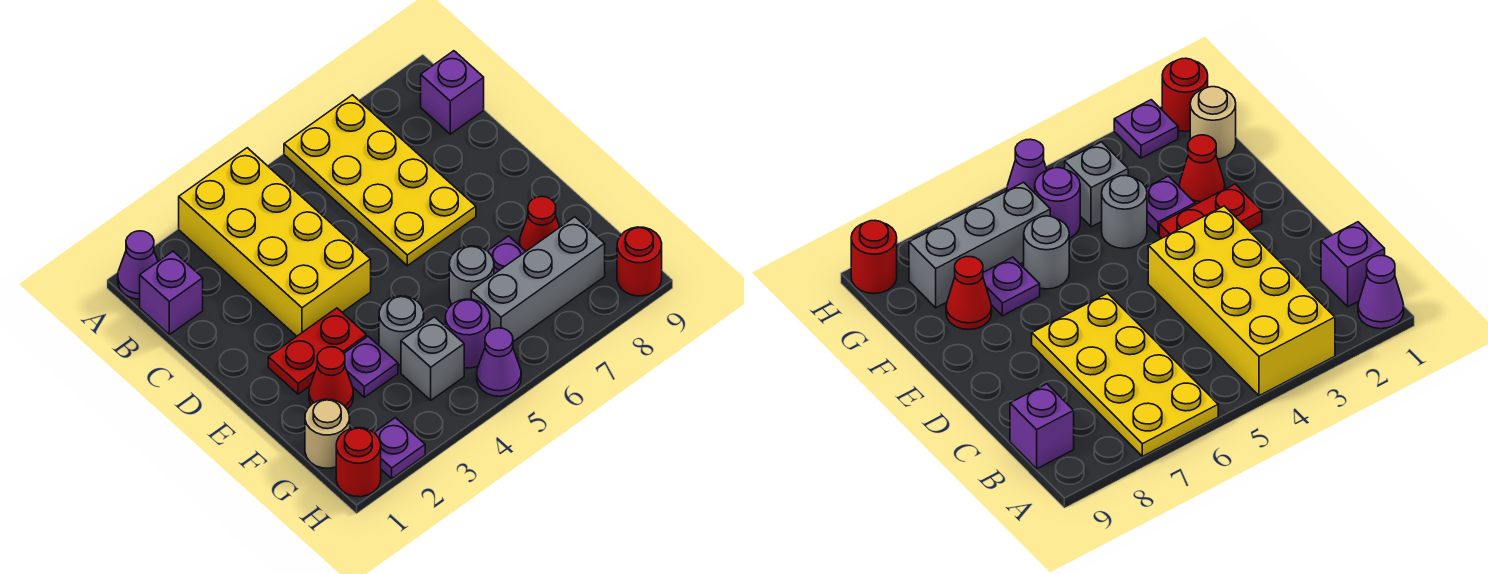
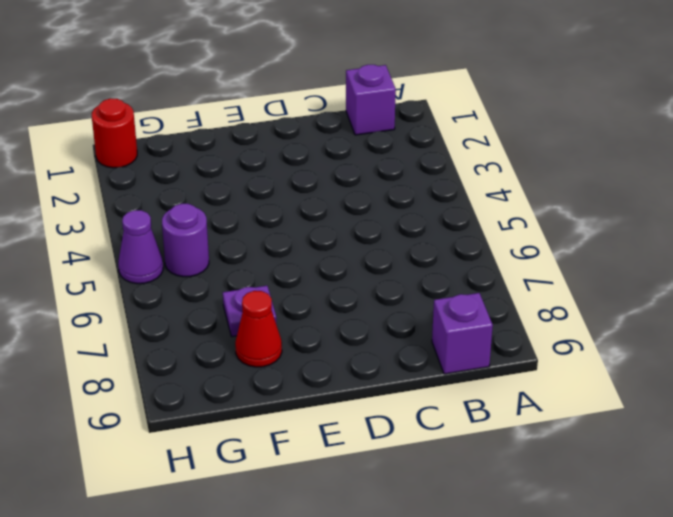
none -> purple 1x1 cone [118,231,158,299]
none -> yellow 2x4 brick [179,148,371,336]
none -> yellow 2x4 plate [284,95,476,266]

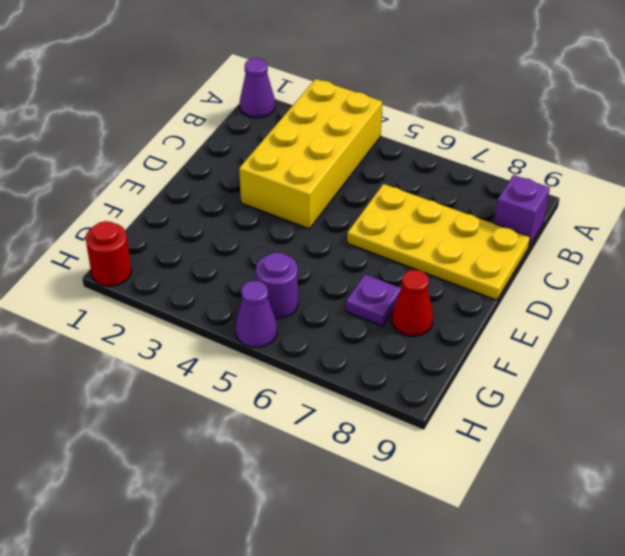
yellow 2x4 plate [347,184,530,300] -> yellow 2x4 plate turned to [284,95,476,266]
none -> purple 1x1 brick [140,251,203,335]
none -> red 1x2 plate [268,308,367,394]
none -> red 1x1 cone [309,347,353,409]

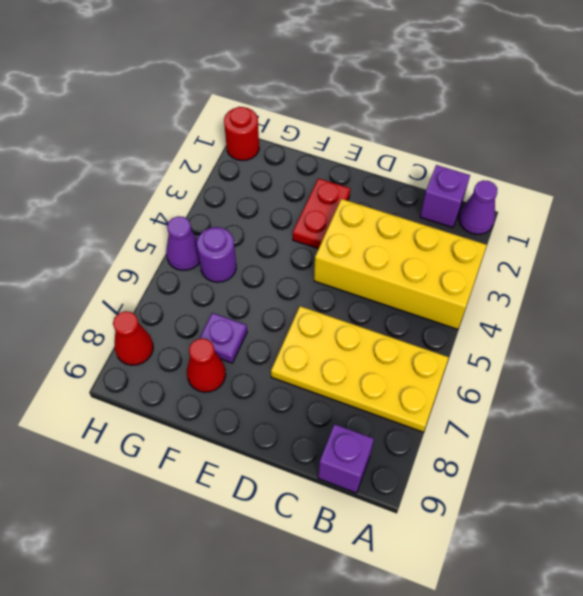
red 1x1 cone [113,311,153,365] -> red 1x1 cone moved to [309,347,353,409]
none -> purple 1x1 plate [344,336,398,397]
none -> grey 1x1 round brick [379,296,424,365]
none -> grey 1x1 round brick [449,246,494,305]

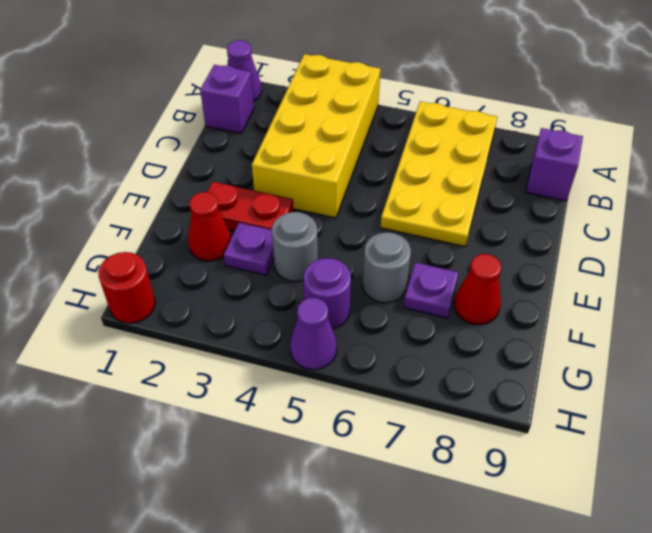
none -> tan 1x1 round brick [305,399,350,468]
none -> grey 1x1 brick [401,317,464,400]
none -> grey 1x3 brick [471,217,605,342]

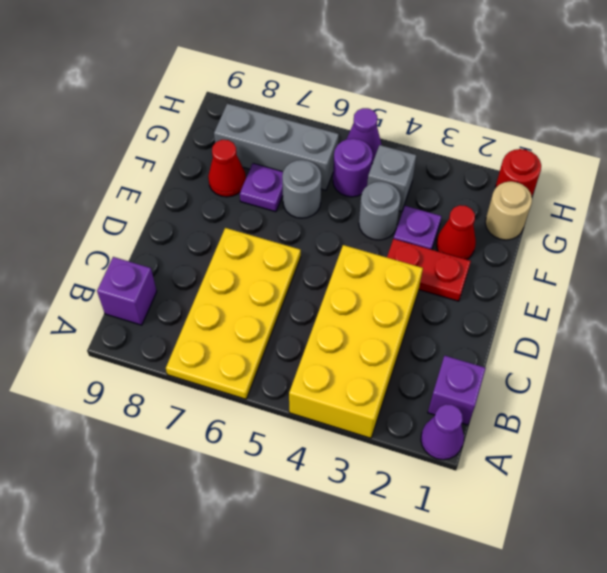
none -> purple 1x1 plate [374,418,425,479]
none -> red 1x1 round brick [617,227,662,296]

